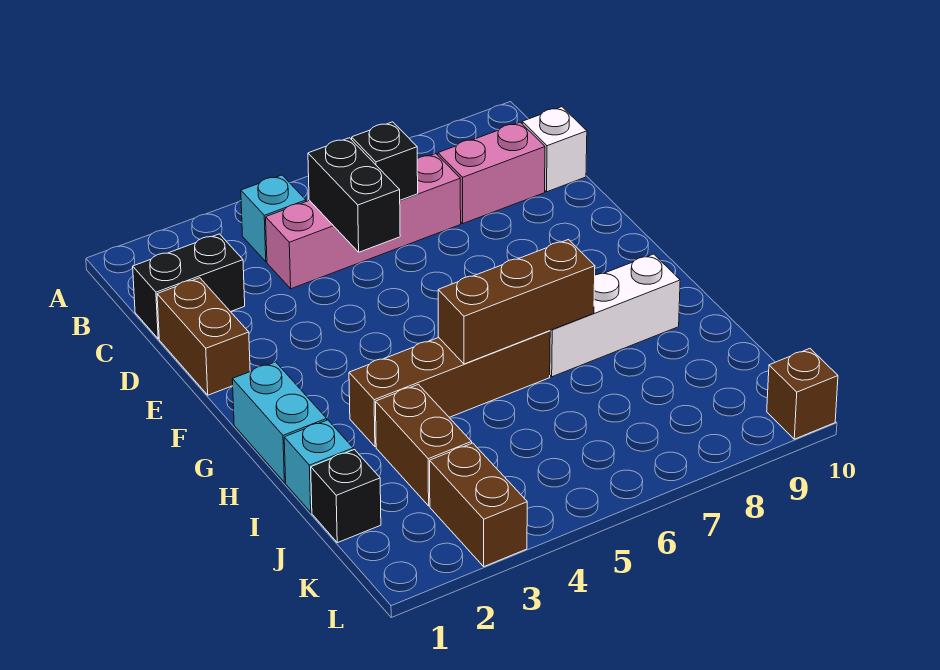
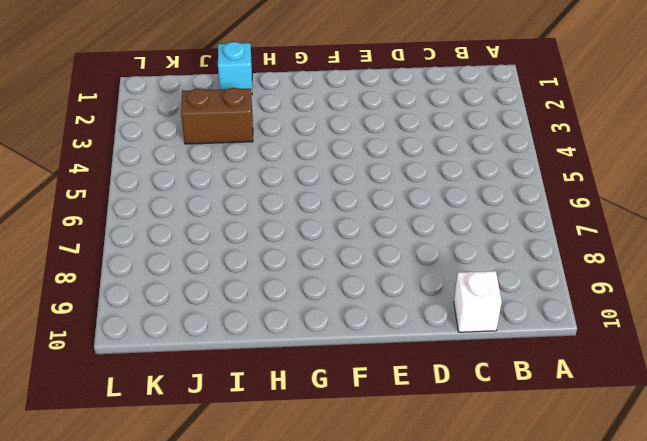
none -> cyan 1x1 brick [241,175,306,262]
none -> black 1x2 brick [133,234,245,339]
none -> pink 1x4 brick [266,154,461,289]

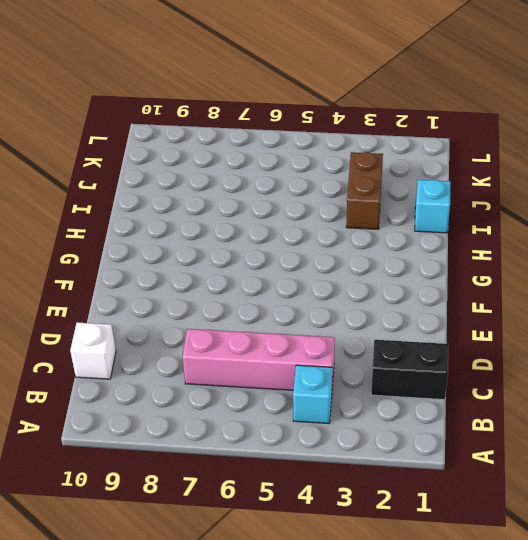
none -> pink 1x2 brick [438,122,545,223]
none -> brown 1x2 brick [157,278,250,395]
none -> cyan 1x2 brick [232,362,327,483]

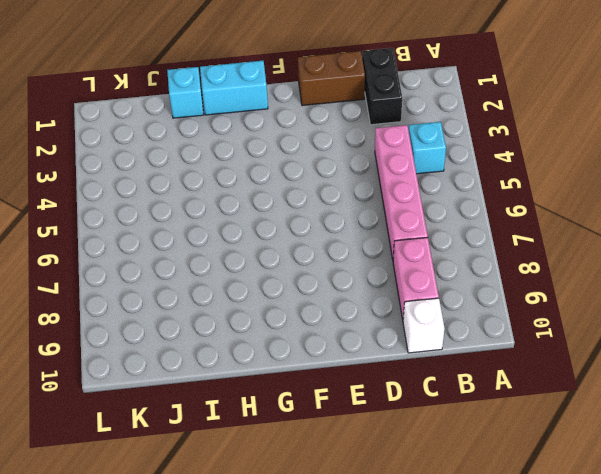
none -> brown 1x4 brick [349,331,550,447]
none -> white 1x3 brick [550,254,680,377]
none -> brown 1x2 brick [376,384,472,506]

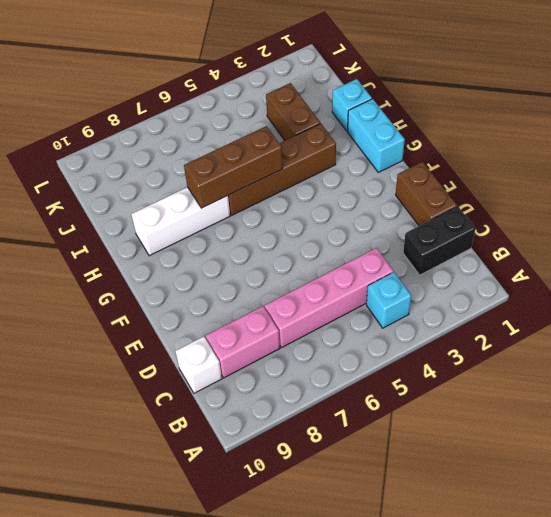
none -> black 1x1 brick [311,450,381,543]
none -> brown 1x2 brick [430,443,527,566]
none -> brown 1x1 brick [767,349,838,439]

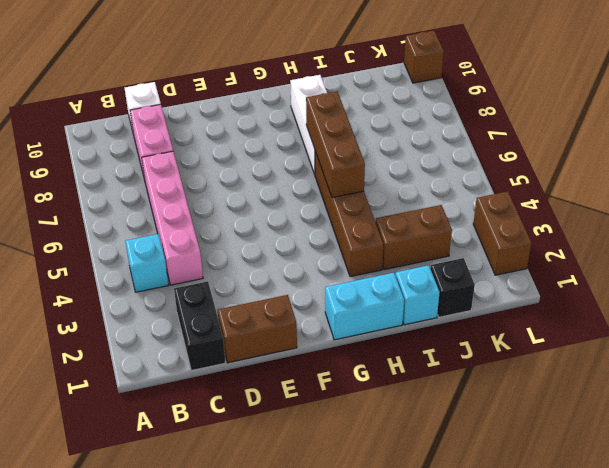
brown 1x2 brick [473,191,532,275] -> brown 1x2 brick turned to [430,443,527,566]
none -> black 1x2 brick [308,138,400,252]
none -> black 1x1 brick [352,122,418,200]

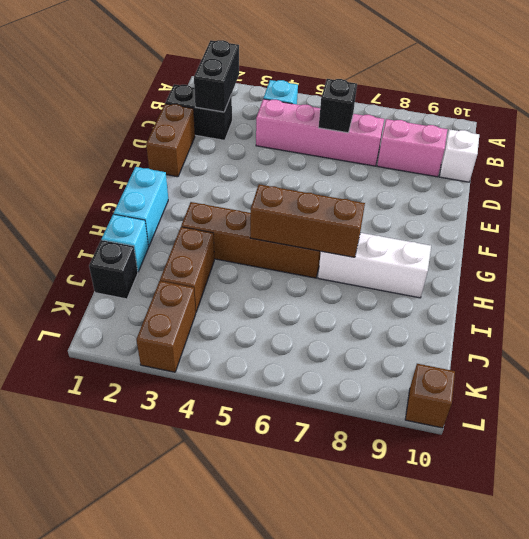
black 1x2 brick [194,40,239,112] -> black 1x2 brick moved to [308,138,400,252]

